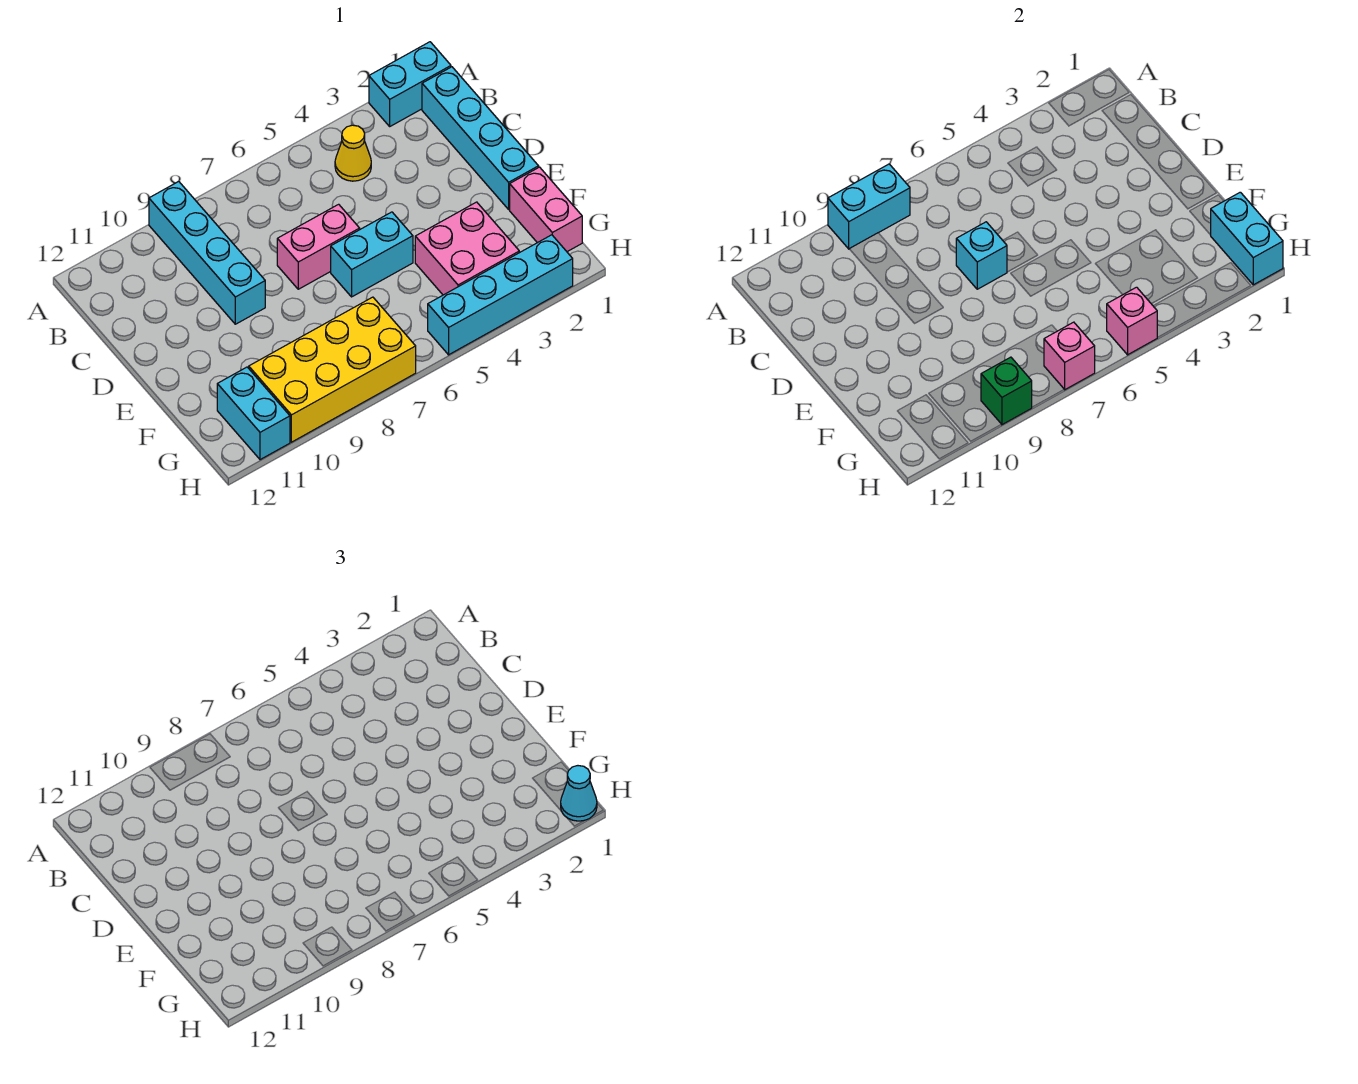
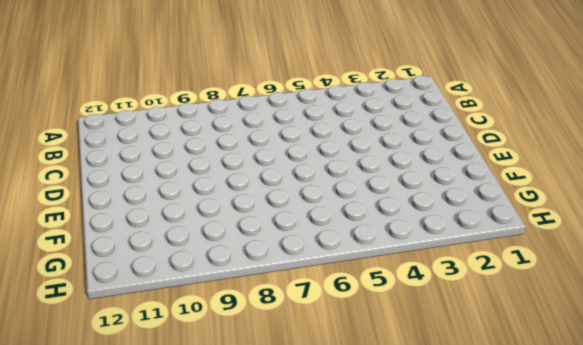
none -> cyan 1x2 brick [369,42,451,126]
none -> cyan 1x4 brick [149,182,265,324]
none -> cyan 1x4 brick [422,67,539,209]

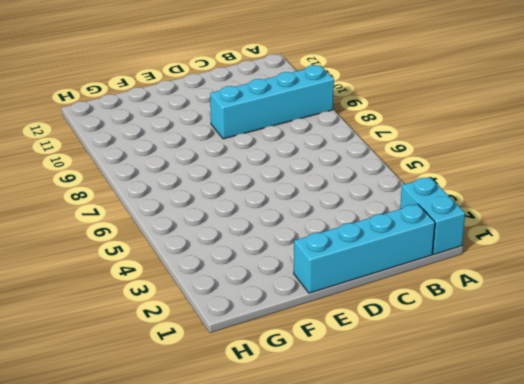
none -> yellow 1x1 cone [335,125,371,181]
none -> pink 1x2 brick [277,204,360,289]
none -> cyan 1x2 brick [331,212,413,297]

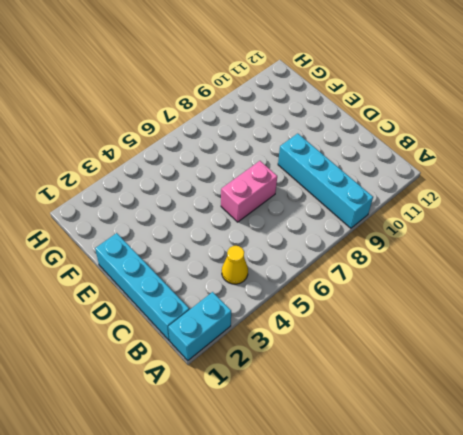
none -> cyan 1x2 brick [331,212,413,297]
none -> pink 1x2 brick [510,167,582,252]
none -> pink 2x2 brick [415,202,519,295]

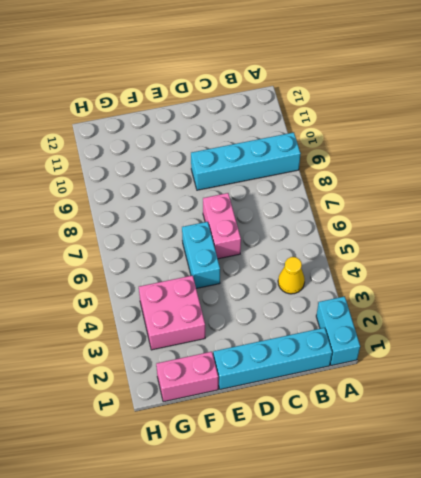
none -> yellow 2x4 brick [249,297,416,442]
none -> cyan 1x2 brick [217,367,290,460]
none -> cyan 1x4 brick [428,235,573,355]

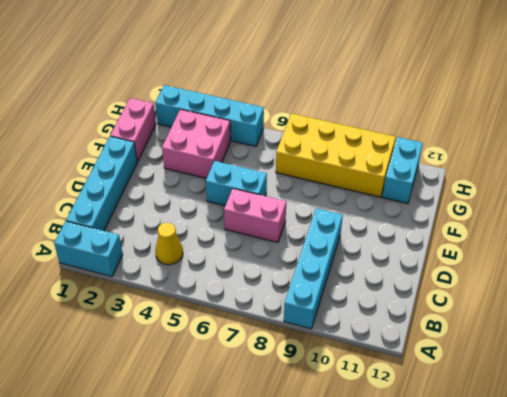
none -> cyan 1x2 brick [828,164,910,249]
none -> cyan 1x1 brick [956,222,1007,289]
none -> cyan 1x2 brick [1211,192,1283,285]

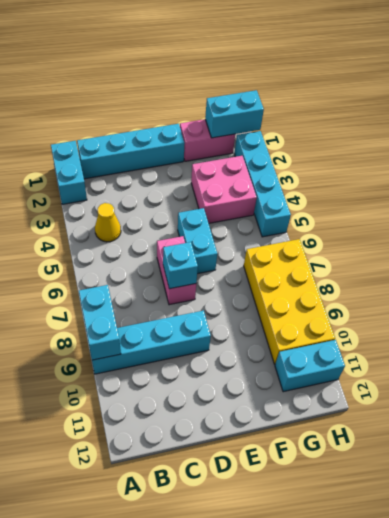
none -> pink 1x1 brick [1107,287,1157,355]
none -> pink 1x1 brick [1044,322,1095,390]
none -> green 1x1 brick [981,357,1032,425]

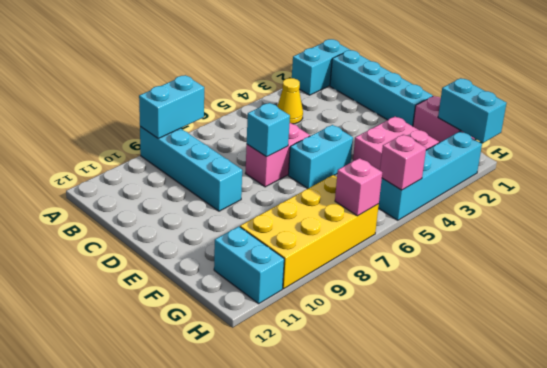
none -> green 1x1 brick [981,357,1032,425]
none -> cyan 1x1 cone [561,766,597,821]

